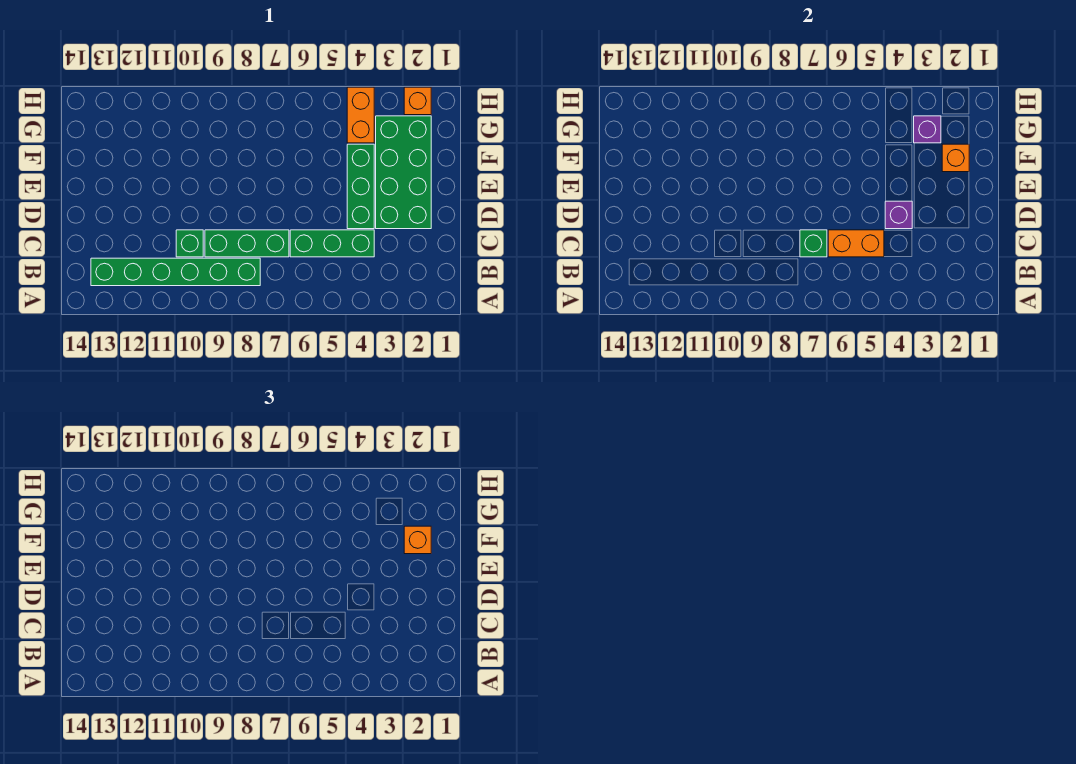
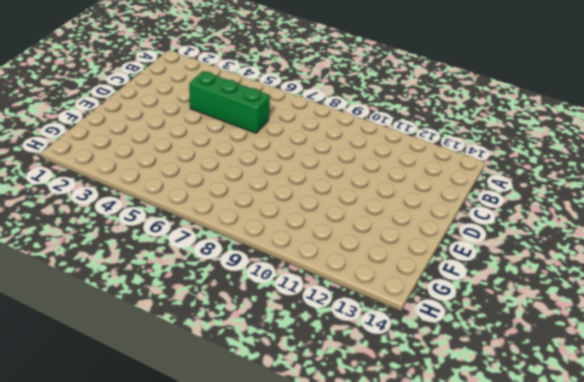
none -> green 1x6 brick [91,258,260,286]
none -> green 1x3 brick [205,230,289,257]
none -> green 1x1 brick [176,230,203,257]

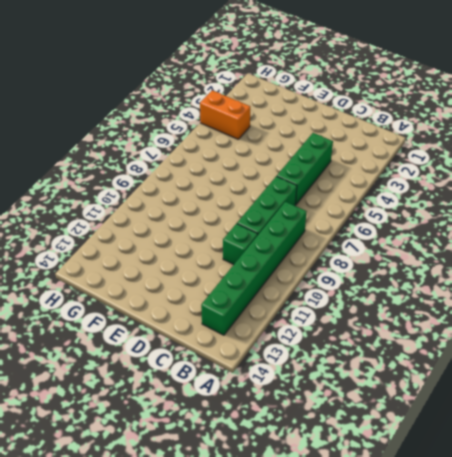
none -> green 2x4 brick [376,116,431,229]
none -> green 1x3 brick [347,144,374,229]
none -> orange 1x1 brick [404,87,431,115]

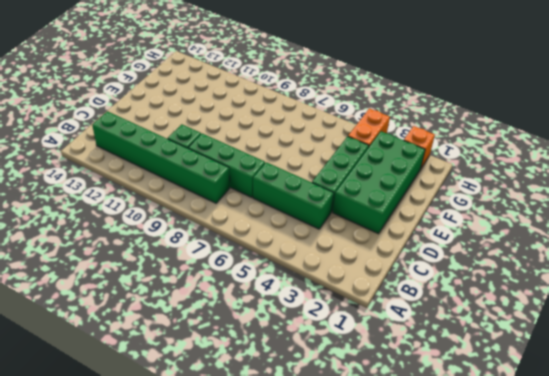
none -> orange 1x2 brick [828,230,884,257]
none -> green 1x1 brick [800,230,827,257]
none -> purple 1x1 brick [885,201,912,229]

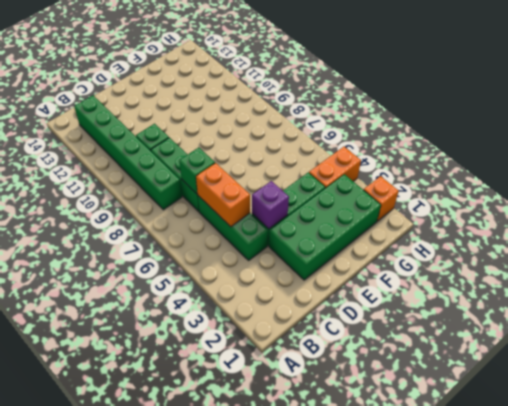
none -> orange 1x1 brick [942,144,969,172]
none -> purple 1x1 brick [914,116,941,143]
none -> orange 1x1 brick [404,526,431,554]

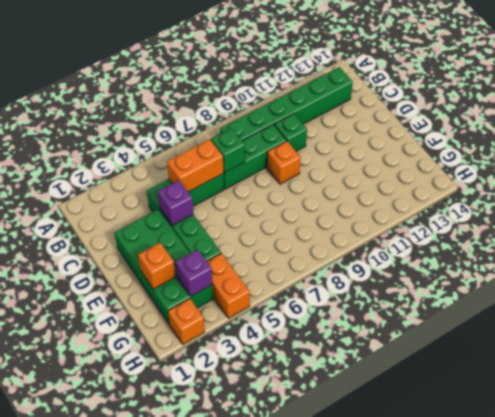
orange 1x1 brick [267,141,301,184] -> orange 1x1 brick moved to [404,526,431,554]

